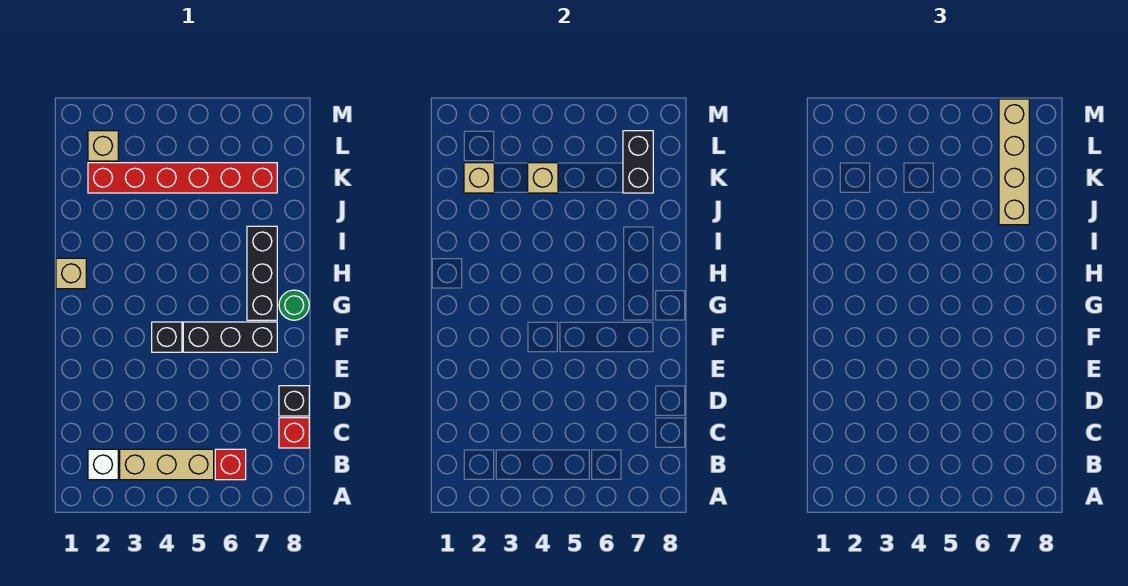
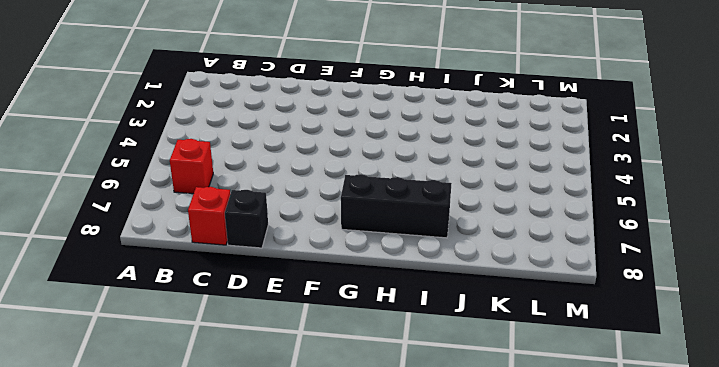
none -> white 1x1 brick [88,449,118,480]
none -> tan 1x3 brick [120,449,214,480]
none -> black 1x1 brick [152,322,182,352]

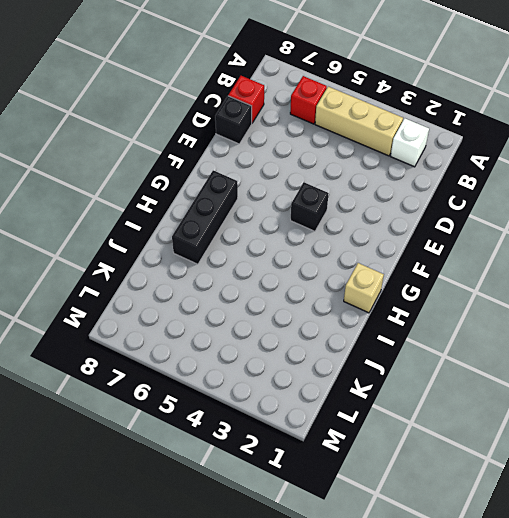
none -> black 1x3 brick [183,322,277,352]
none -> green 1x1 round brick [279,290,309,320]
none -> red 1x6 brick [88,163,277,193]

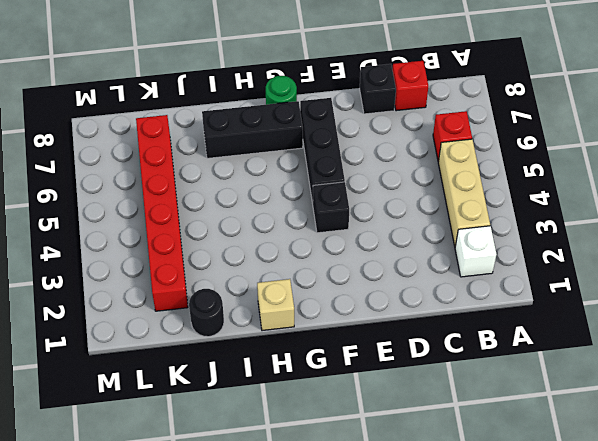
black 1x1 round brick [189,289,224,337] -> none
none -> tan 1x1 brick [88,131,118,161]
none -> tan 1x1 brick [464,163,494,193]
none -> tan 1x1 brick [528,163,558,193]

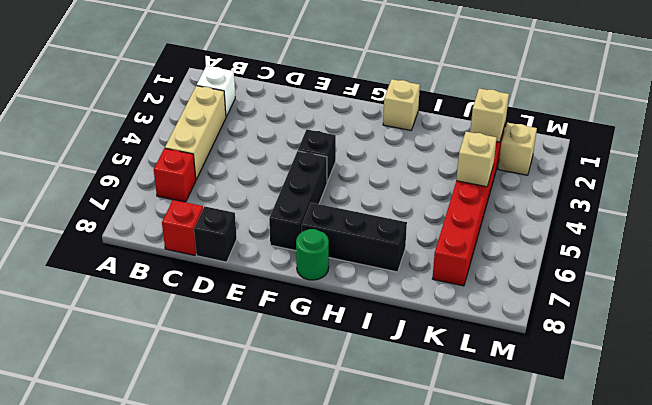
none -> black 1x2 brick [623,131,653,193]
none -> tan 1x4 brick [999,99,1029,225]

